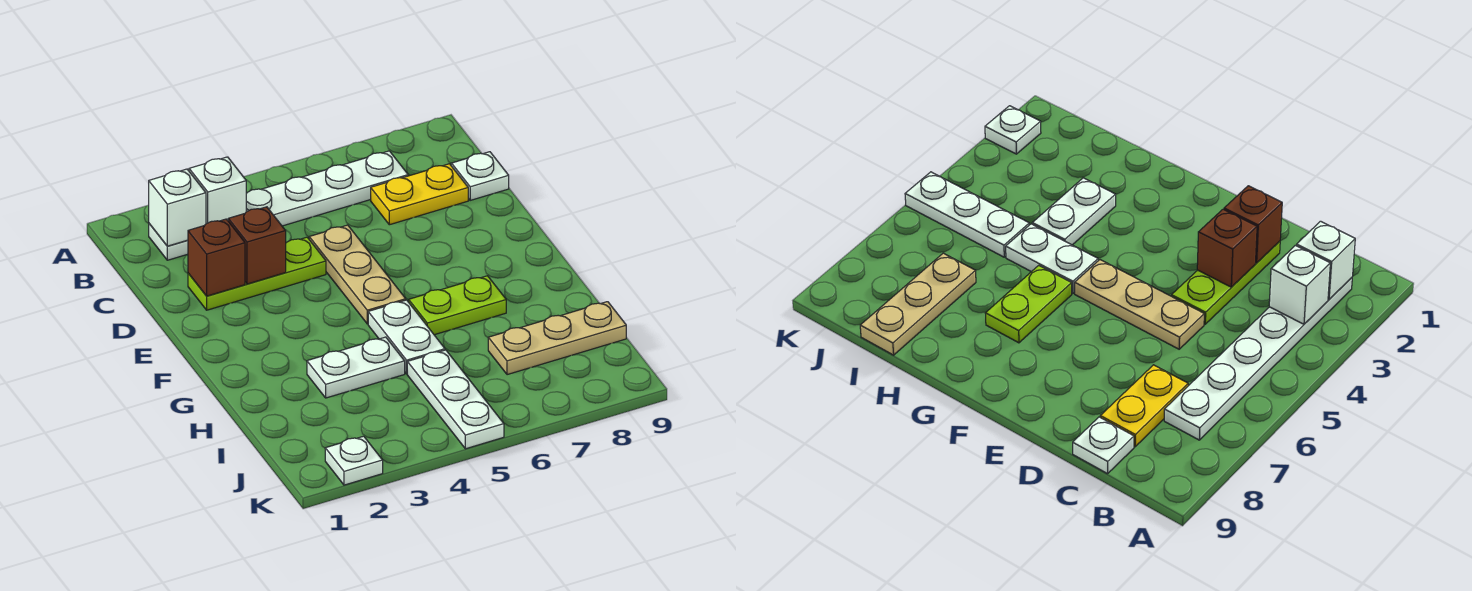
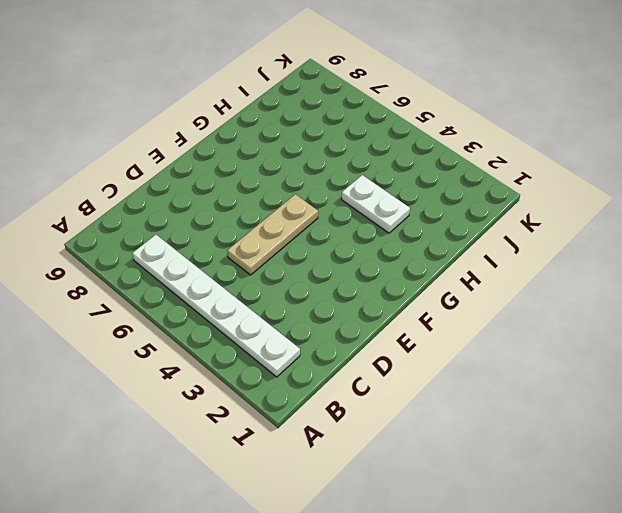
none -> yellow 1x2 plate [371,164,468,225]
none -> white 1x1 plate [451,152,509,200]
none -> lime 1x3 plate [188,237,326,310]

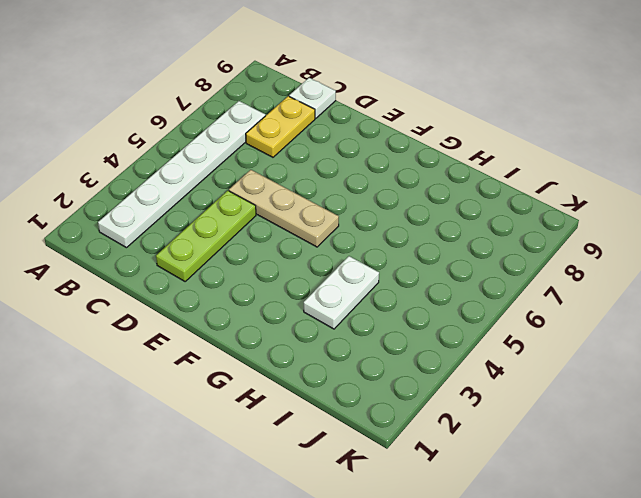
none -> white 1x2 plate [368,300,445,374]
none -> lime 1x2 plate [409,276,506,335]
none -> white 1x3 plate [407,350,504,449]

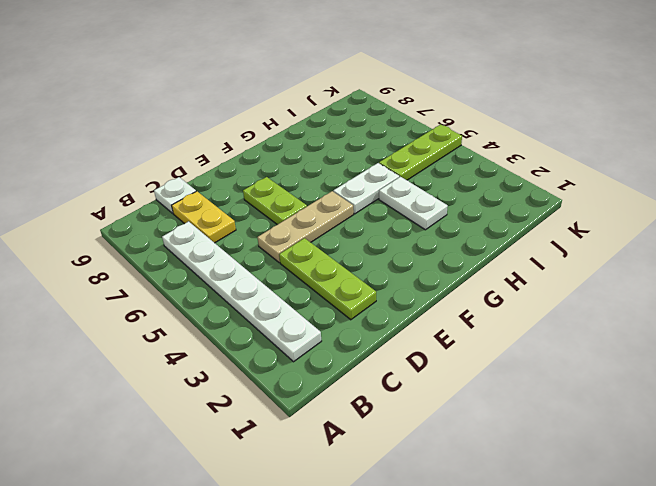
lime 1x2 plate [243,177,307,225] -> lime 1x2 plate moved to [409,276,506,335]
lime 1x3 plate [379,124,462,180] -> white 1x3 plate [407,350,504,449]
none -> tan 1x3 plate [488,302,626,375]
none -> white 1x1 plate [325,436,383,485]
none -> white 1x1 brick [149,169,206,246]

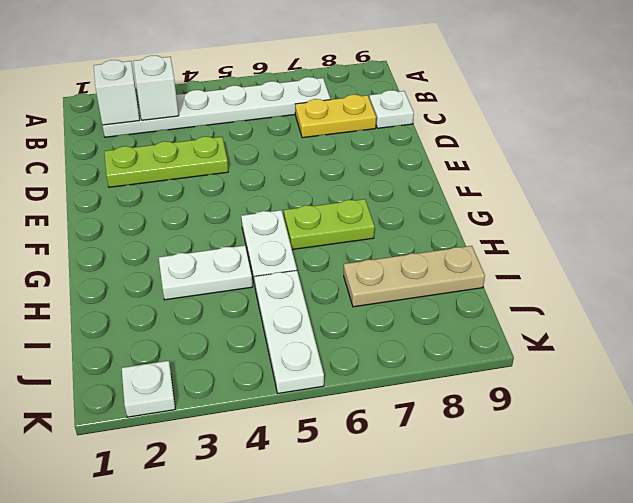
none -> tan 1x3 plate [309,225,406,324]
none -> brown 1x1 brick [188,219,245,296]
none -> brown 1x1 brick [228,207,286,284]

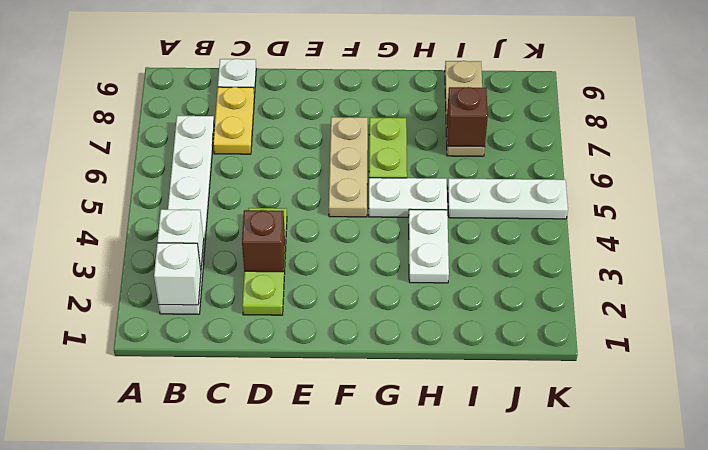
tan 1x3 plate [329,117,368,217] -> tan 1x3 plate turned to [309,225,406,324]
brown 1x1 brick [447,87,488,147] -> brown 1x1 brick moved to [188,219,245,296]
none -> white 1x1 plate [325,436,383,485]

